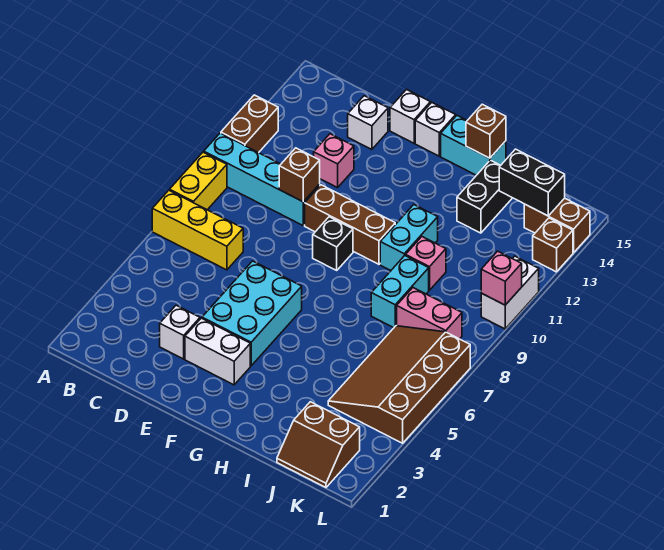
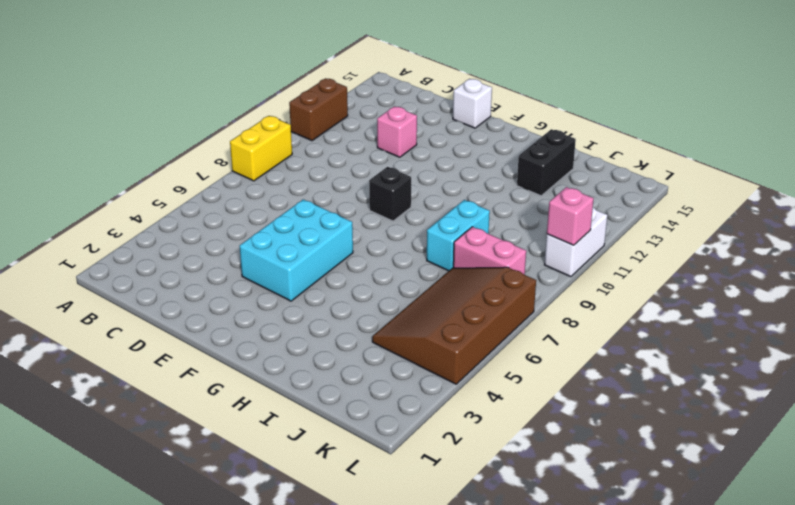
none -> yellow 1x3 brick [152,190,243,270]
none -> cyan 1x4 brick [204,133,320,225]
none -> white 1x1 brick [160,305,200,359]

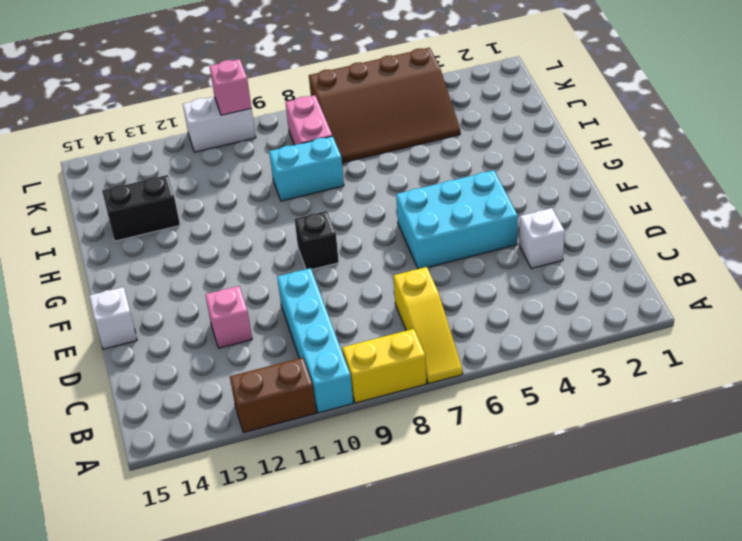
yellow 1x3 slope [394,267,463,384] -> yellow 1x3 brick [152,190,243,270]
none -> white 1x1 brick [348,96,388,150]
none -> white 1x2 brick [185,318,250,385]
none -> brown 1x3 brick [305,185,395,264]

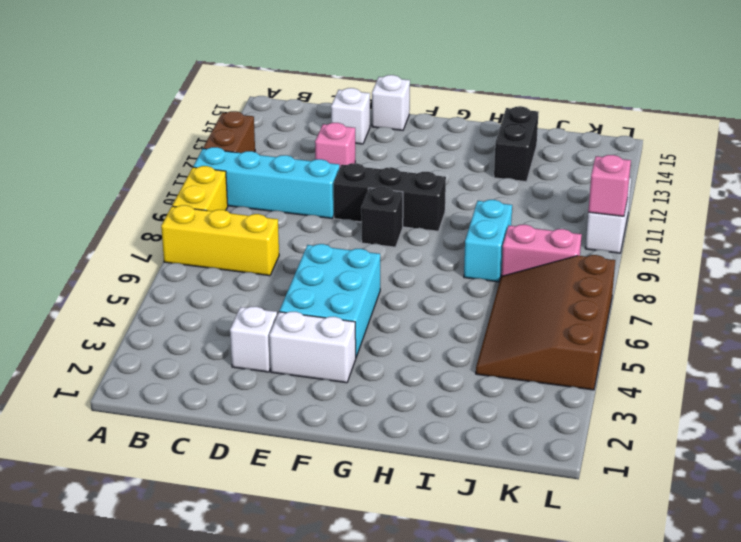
black 1x3 brick [334,163,446,231] -> brown 1x3 brick [305,185,395,264]
none -> white 1x1 brick [415,103,456,156]
none -> cyan 1x2 brick [441,116,506,175]
none -> cyan 1x2 brick [380,205,438,270]

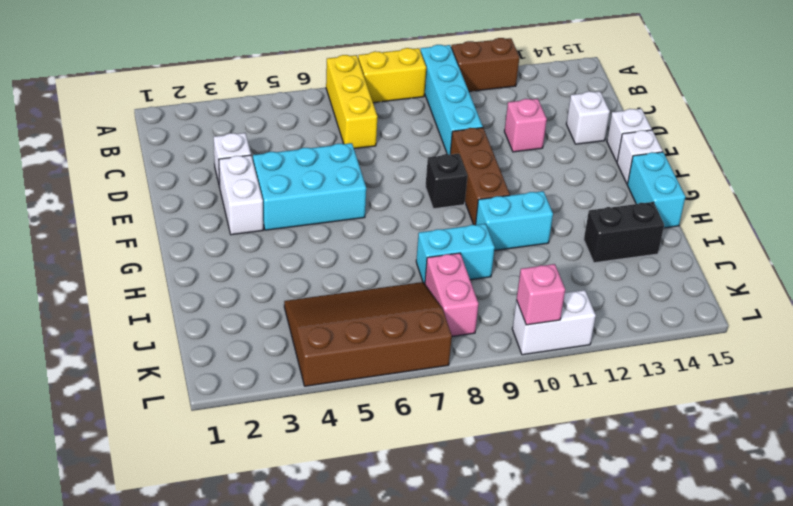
none -> pink 1x1 brick [406,237,446,290]
none -> brown 2x2 slope [277,402,360,487]
none -> brown 1x2 brick [524,198,590,253]

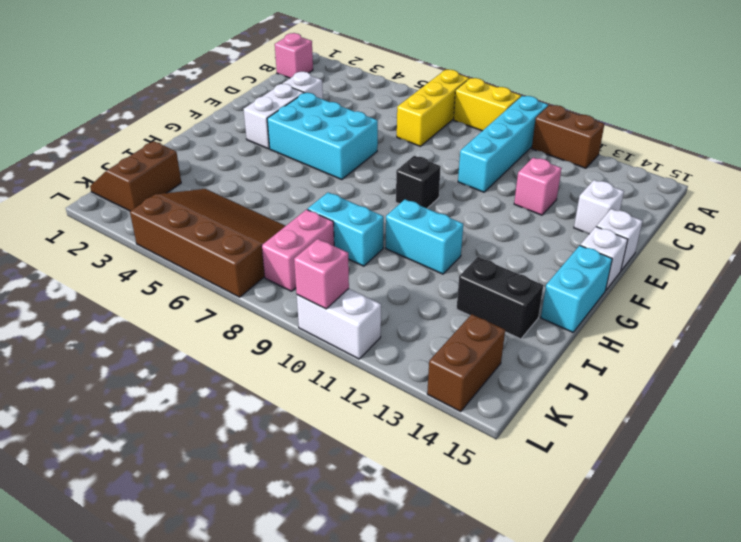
pink 1x1 brick [275,33,313,78] -> pink 1x1 brick moved to [406,237,446,290]
none -> brown 1x3 brick [305,185,395,264]
none -> brown 1x1 brick [533,218,573,272]
none -> brown 1x1 brick [279,148,320,202]

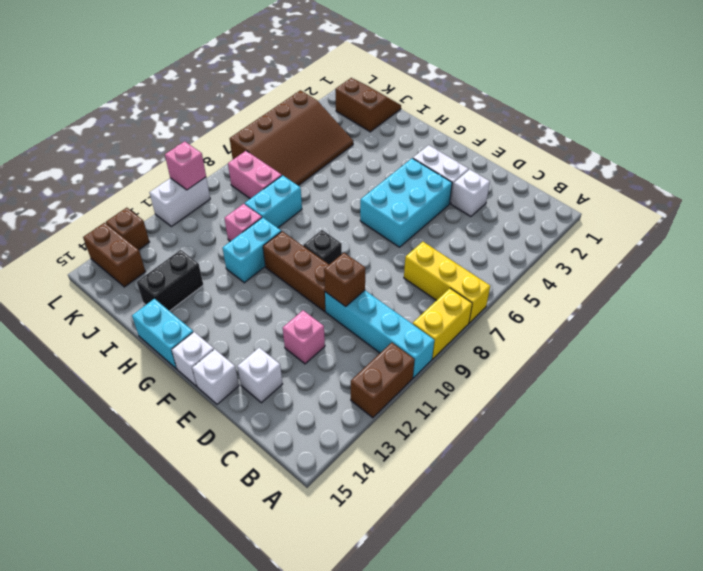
none -> brown 1x1 brick [466,104,506,158]
none -> black 1x2 brick [499,149,565,216]

